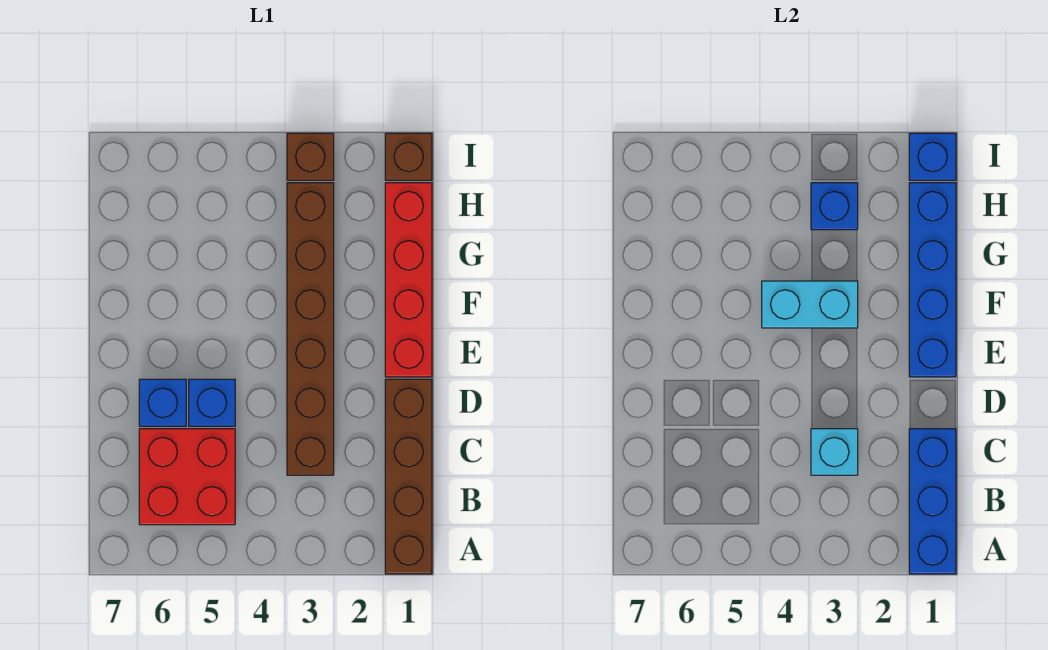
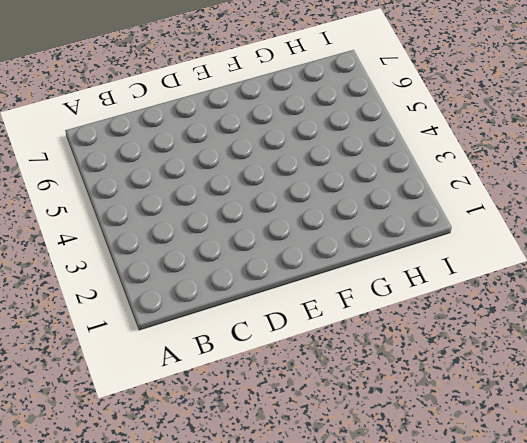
none -> brown 1x4 brick [385,379,432,574]
none -> red 2x2 brick [139,429,235,525]
none -> brown 1x6 brick [287,183,334,475]

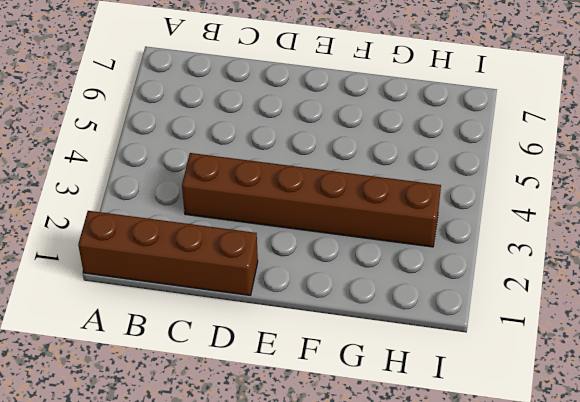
none -> red 2x2 brick [139,429,235,525]
none -> blue 1x1 brick [189,379,235,426]
none -> blue 1x1 brick [139,379,186,426]

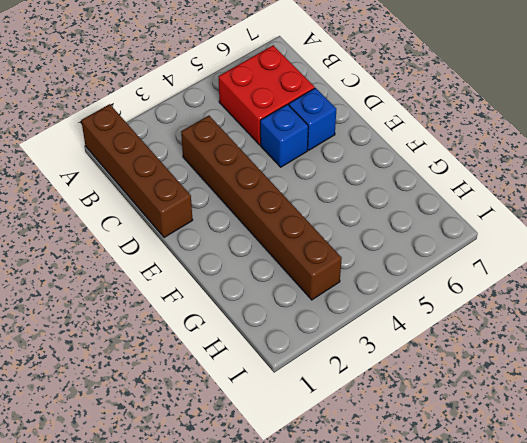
none -> red 1x4 brick [385,183,432,377]
none -> brown 1x1 brick [385,133,432,180]
none -> brown 1x1 brick [287,133,334,180]

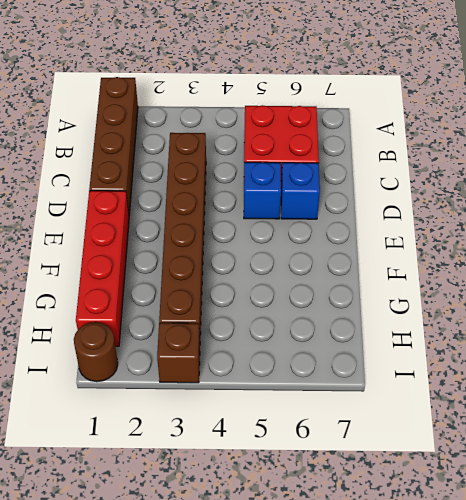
brown 1x1 round brick [74,322,118,382] -> brown 1x1 brick [385,133,432,180]
none -> blue 1x3 brick [909,429,956,574]
none -> cyan 1x1 brick [811,429,858,475]
none -> blue 1x4 brick [909,183,956,377]

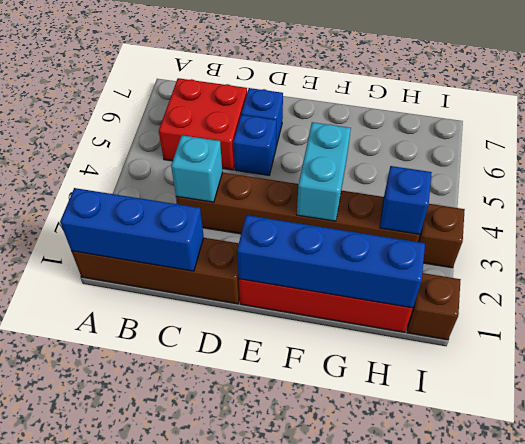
none -> blue 1x1 brick [909,133,956,180]

